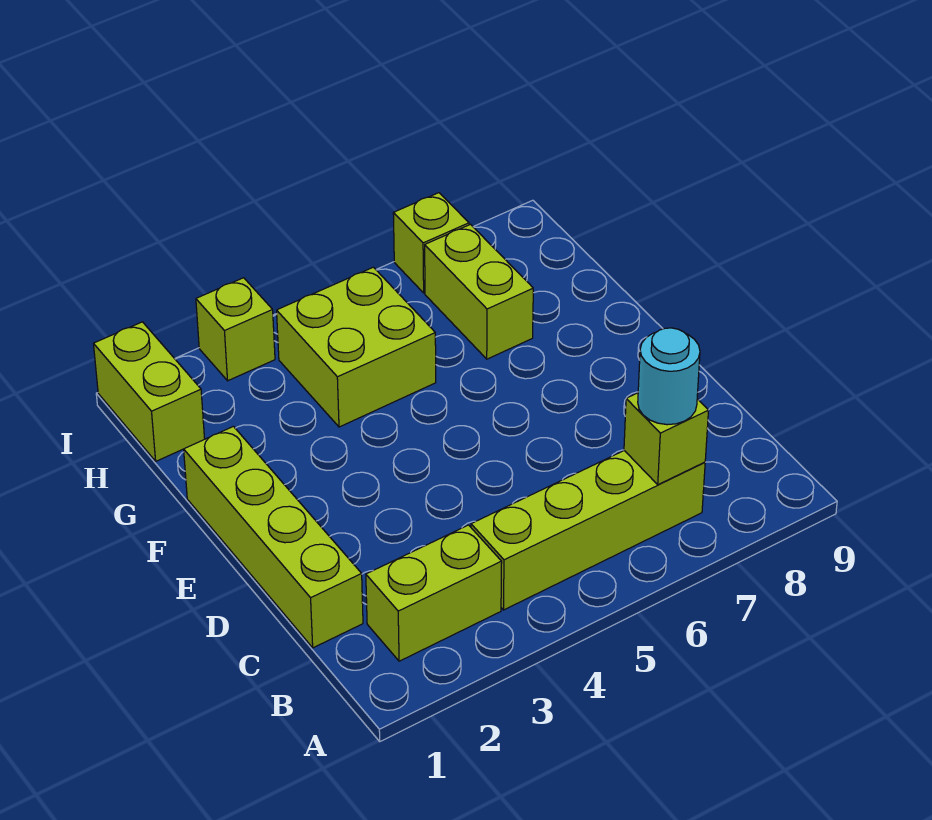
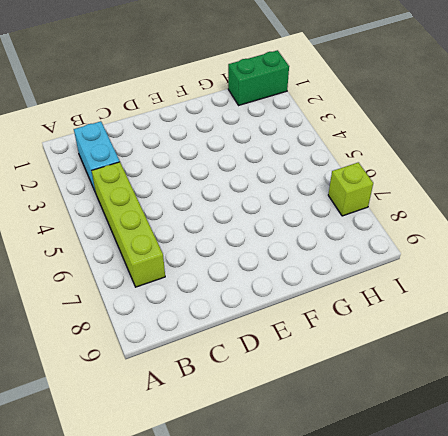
cyan 1x2 brick [74,121,120,193] -> lime 1x2 brick [366,525,502,661]
green 1x2 brick [228,50,289,105] -> lime 1x2 brick [93,322,205,461]
none -> lime 1x4 brick [184,426,363,648]
none -> lime 2x2 brick [277,267,436,427]

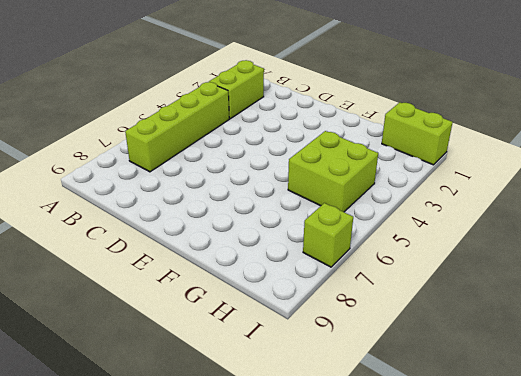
none -> lime 1x4 brick [184,426,363,648]
none -> lime 1x2 brick [425,224,533,359]

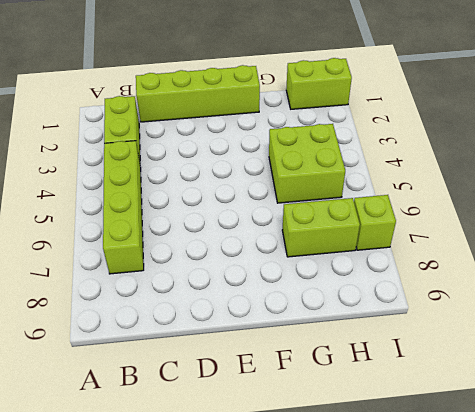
none -> lime 1x1 brick [196,278,275,381]
none -> lime 1x1 brick [624,393,709,485]

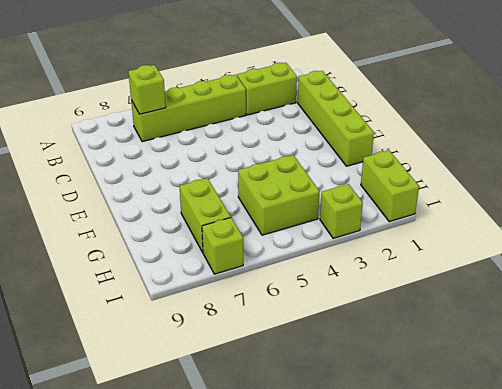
none -> cyan 1x1 round brick [638,328,700,425]

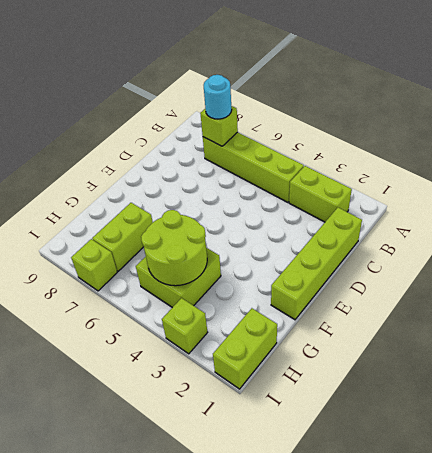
lime 2x2 round brick [141,210,207,286] -> none

